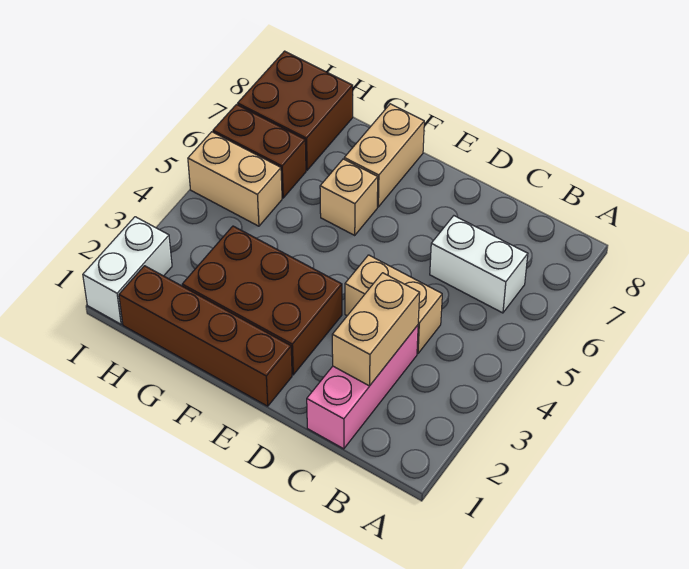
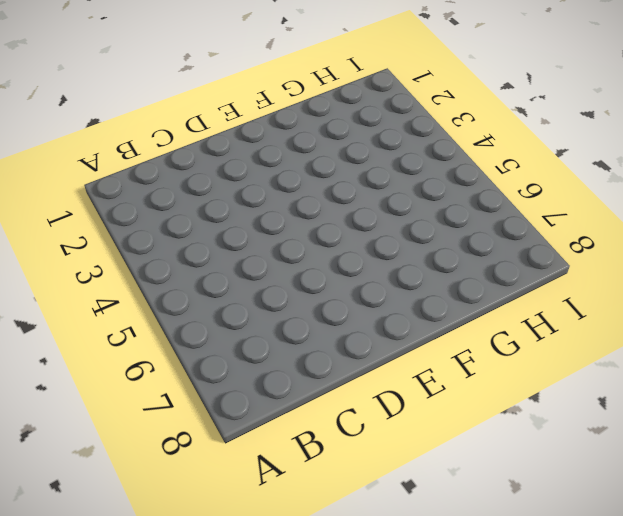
none -> white 1x2 brick [430,216,528,313]
none -> pink 1x3 brick [307,325,418,449]
none -> tan 1x2 brick [345,255,442,354]

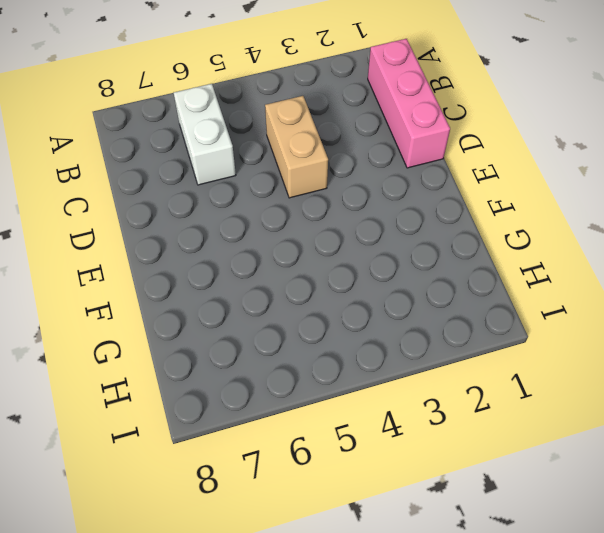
pink 1x3 brick [368,39,450,168] -> pink 1x3 brick turned to [307,325,418,449]
none -> brown 1x4 brick [119,266,292,406]
none -> brown 2x3 brick [182,226,342,375]
none -> tan 1x1 brick [320,159,378,235]

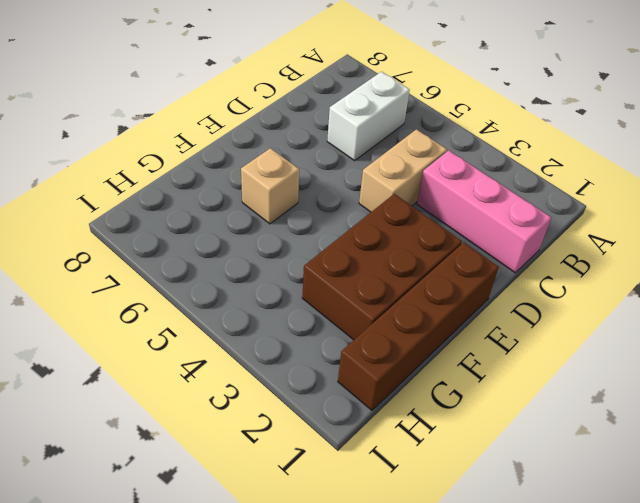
none -> tan 1x2 brick [344,104,424,207]
none -> tan 1x2 brick [188,132,282,226]
none -> brown 1x2 brick [213,104,306,198]

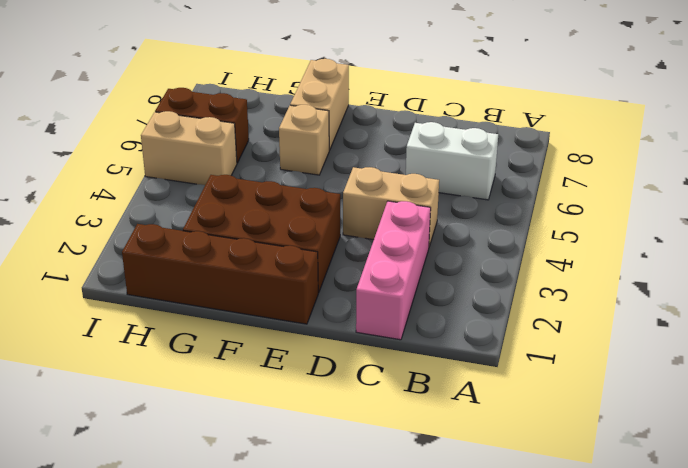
none -> brown 2x2 brick [238,51,353,170]
none -> white 1x2 brick [83,217,172,324]
none -> tan 1x2 brick [332,273,420,386]

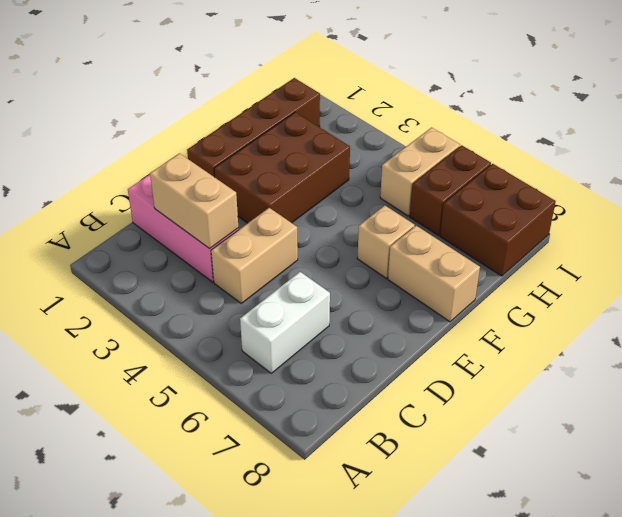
none -> white 1x2 brick [83,217,172,324]

